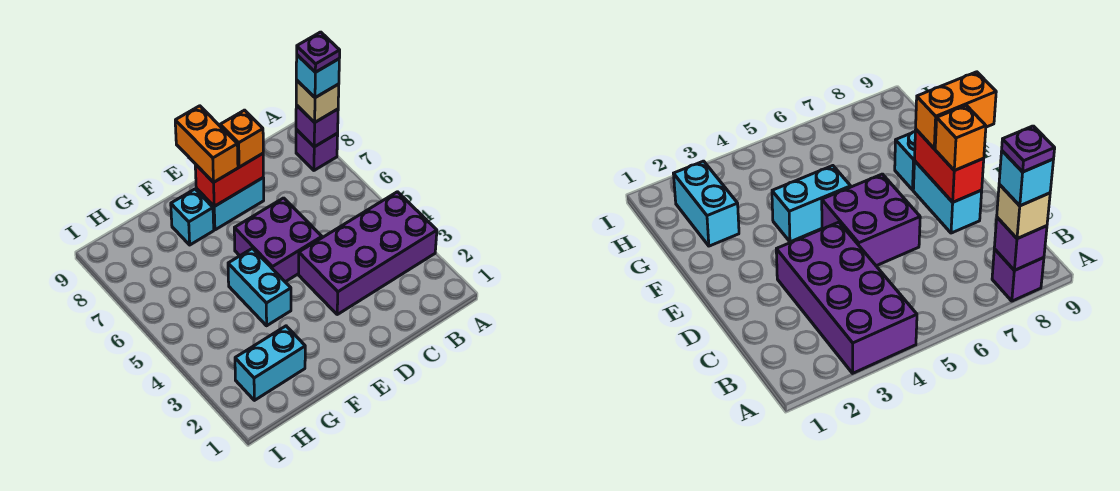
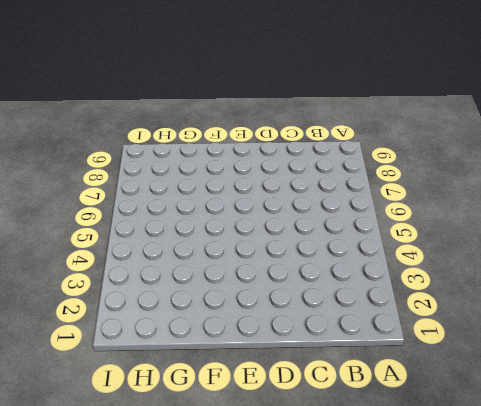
none -> purple 2x4 brick [299,192,437,314]
none -> purple 1x1 brick [296,129,338,170]
none -> purple 2x2 brick [234,198,322,282]

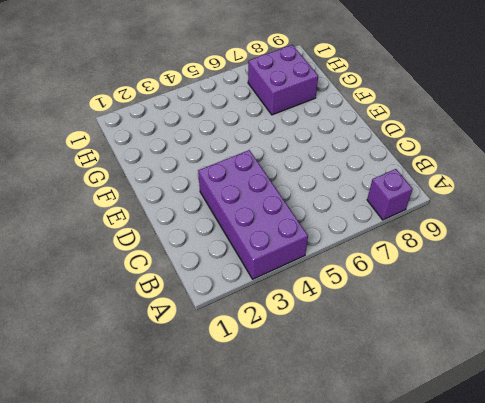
purple 2x2 brick [248,45,318,115] -> purple 2x2 brick moved to [234,198,322,282]
none -> cyan 1x2 brick [196,178,264,230]
none -> cyan 1x2 brick [228,248,291,326]
none -> cyan 1x1 brick [171,189,214,245]

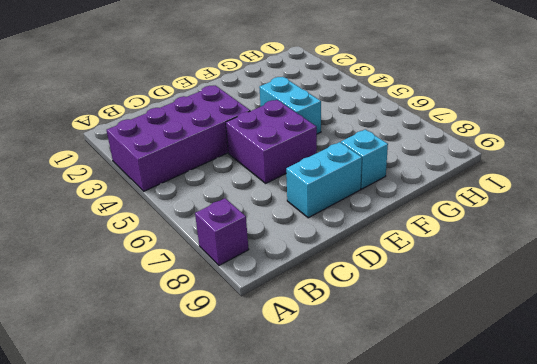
none -> cyan 1x2 brick [235,326,305,400]
none -> purple 1x1 brick [296,105,338,147]
none -> red 1x2 brick [195,154,263,206]

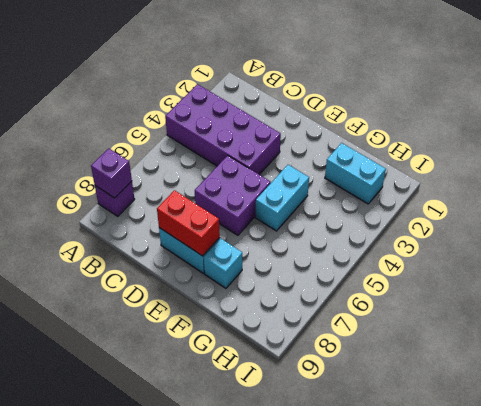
none -> tan 1x1 brick [296,80,339,122]
none -> orange 1x1 brick [220,110,263,167]
none -> orange 1x2 brick [175,106,238,182]

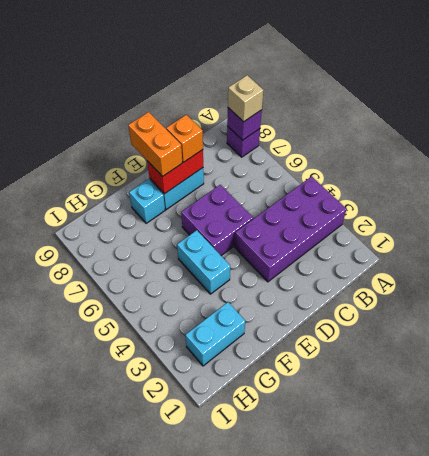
none -> cyan 1x1 brick [296,55,339,98]
none -> purple 1x1 plate [297,32,340,72]

